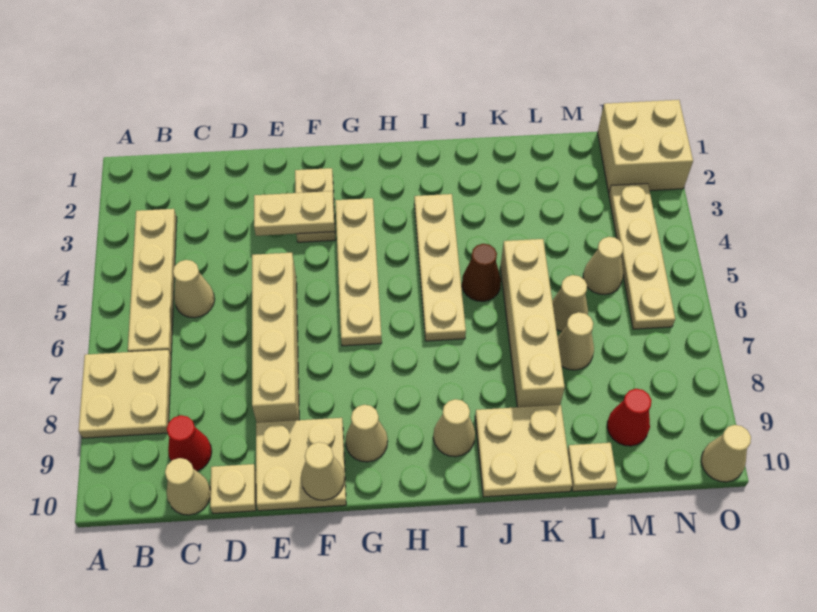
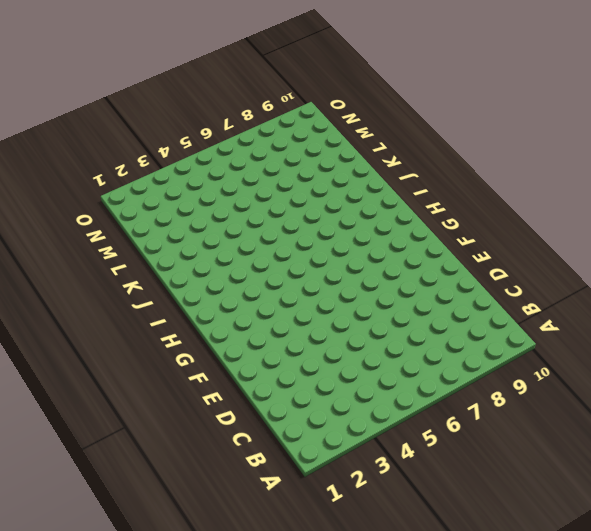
none -> tan 2x2 plate [79,350,171,438]
none -> tan 1x4 plate [128,209,177,355]
none -> tan 1x1 cone [173,260,215,318]

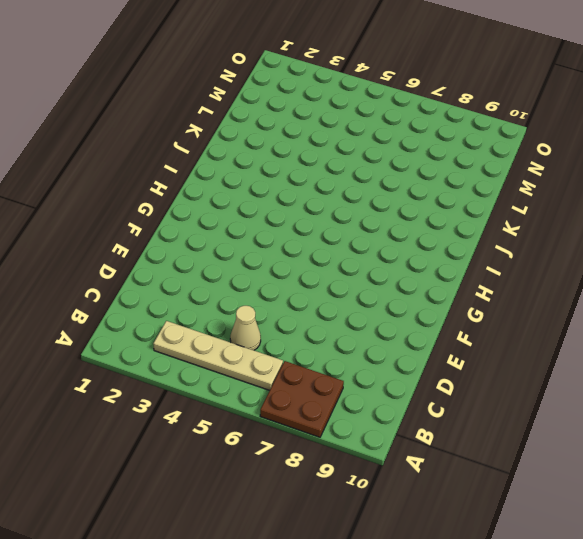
brown 2x2 plate [260,361,344,437] -> tan 2x2 plate [79,350,171,438]
none -> red 1x1 cone [167,415,212,471]
none -> tan 1x1 cone [165,458,211,515]
none -> tan 1x1 plate [210,464,256,513]

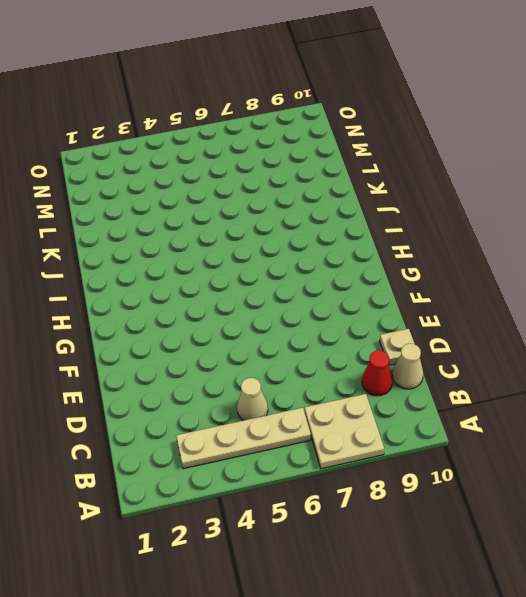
none -> tan 1x4 brick [252,253,299,423]
none -> tan 2x2 plate [256,418,346,511]
none -> tan 1x2 plate [295,168,335,242]

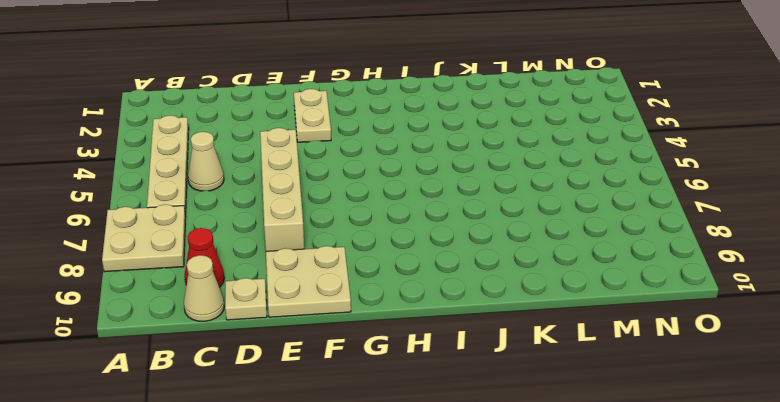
none -> tan 1x4 plate [335,198,382,346]
none -> tan 1x1 cone [346,405,388,462]
none -> tan 1x4 plate [414,194,466,341]

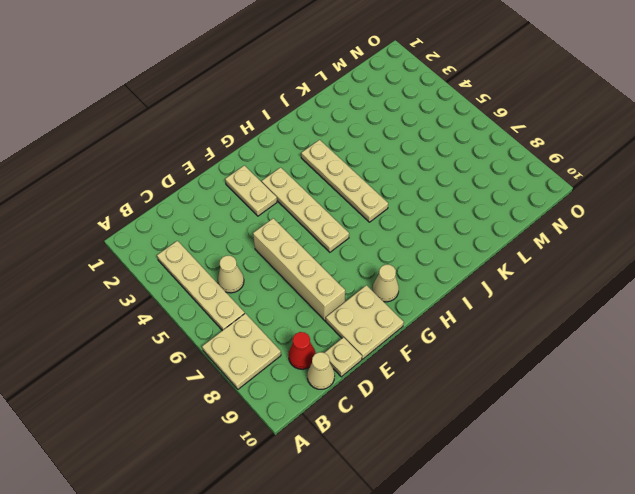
none -> tan 1x1 cone [433,399,475,457]
none -> brown 1x1 cone [462,244,501,301]
none -> tan 2x2 plate [475,405,572,497]

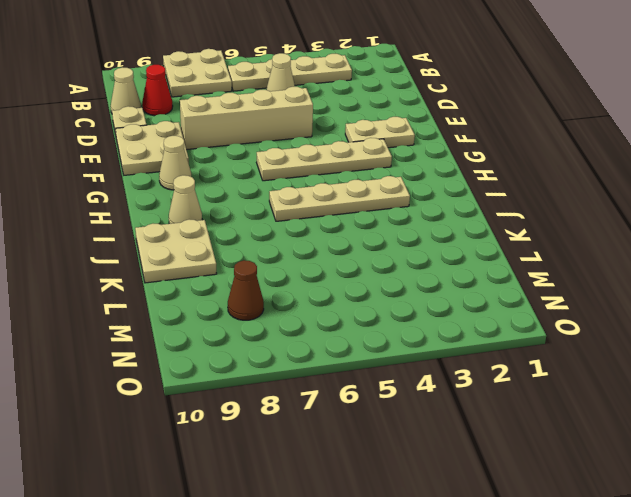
brown 1x1 cone [228,260,264,320] -> brown 1x1 cone moved to [462,244,501,301]
none -> tan 1x4 brick [500,239,565,407]
none -> tan 1x1 cone [552,275,588,331]
none -> tan 1x1 cone [558,312,594,370]

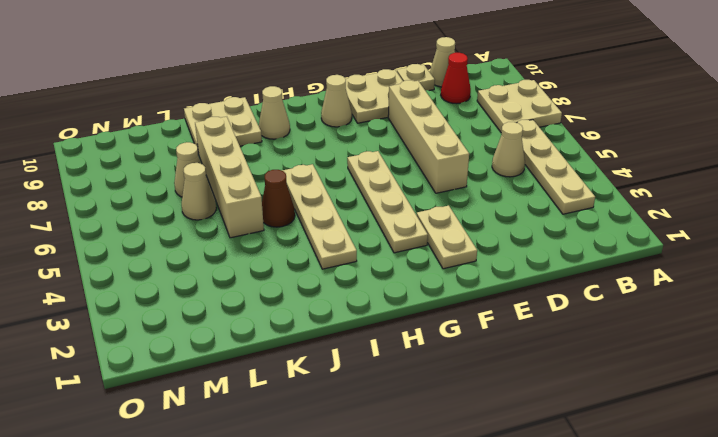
none -> tan 1x1 plate [567,443,617,491]
none -> tan 1x1 cone [583,237,623,295]
none -> red 1x1 cone [607,389,651,446]

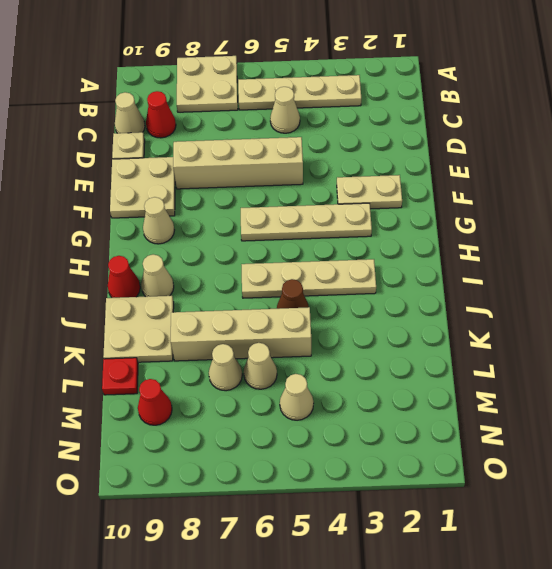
red 1x1 cone [108,256,140,298] -> none
red 1x1 plate [102,358,138,395] -> tan 1x1 plate [567,443,617,491]
none -> tan 2x2 brick [598,100,693,192]
none -> tan 1x4 plate [609,184,675,329]
none -> tan 1x1 cone [701,425,751,482]

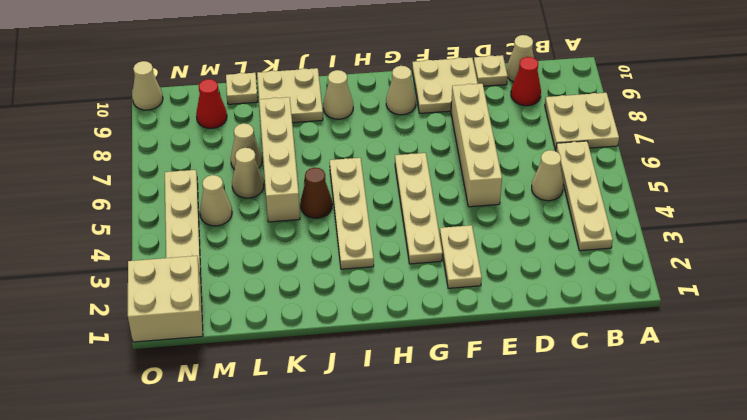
none -> tan 1x2 plate [254,191,335,236]
none -> tan 1x1 cone [301,442,345,500]

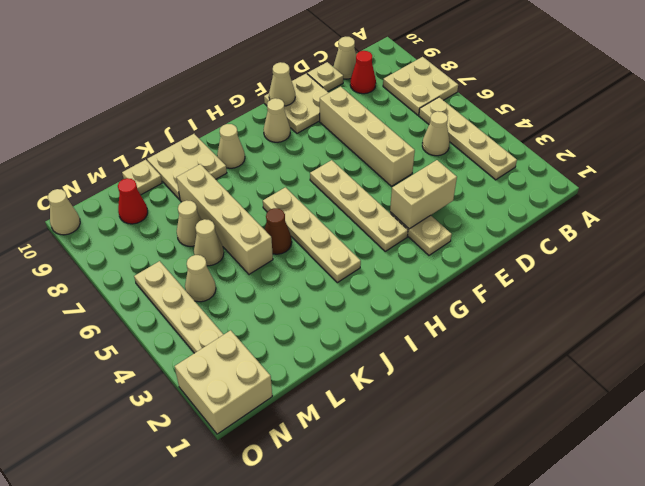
tan 1x2 brick [390,160,457,229] -> tan 1x2 plate [254,191,335,236]

